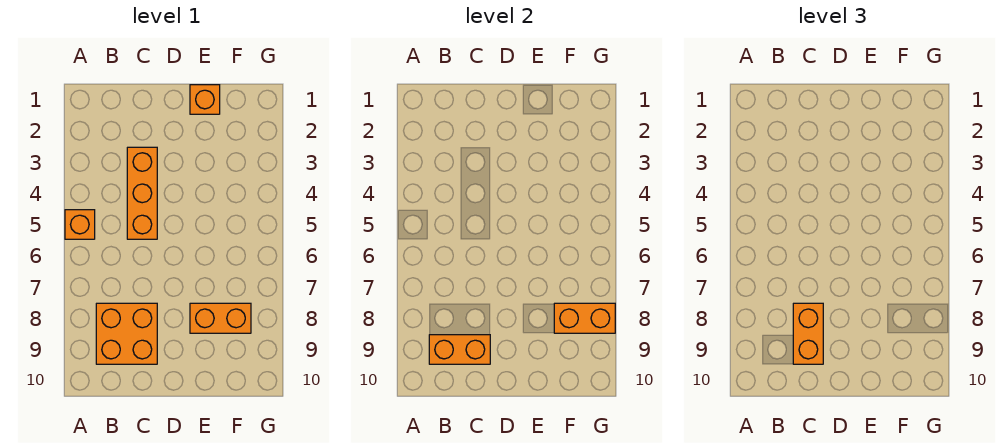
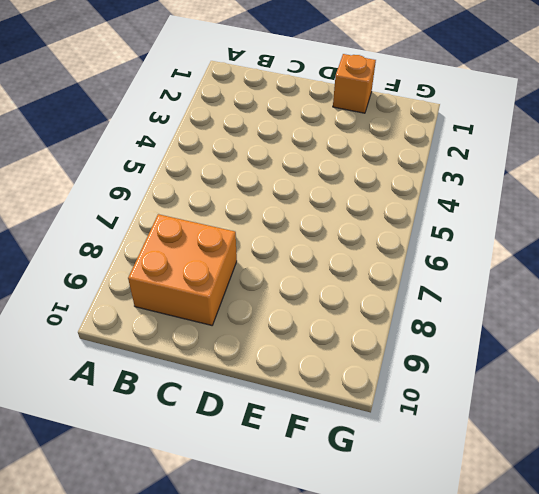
none -> orange 1x1 brick [65,210,95,239]
none -> orange 1x3 brick [127,147,157,239]

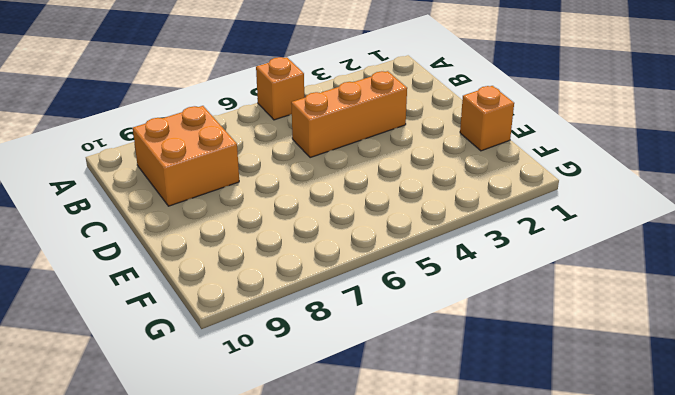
none -> orange 1x2 brick [190,303,251,333]
none -> orange 1x2 brick [429,335,490,364]

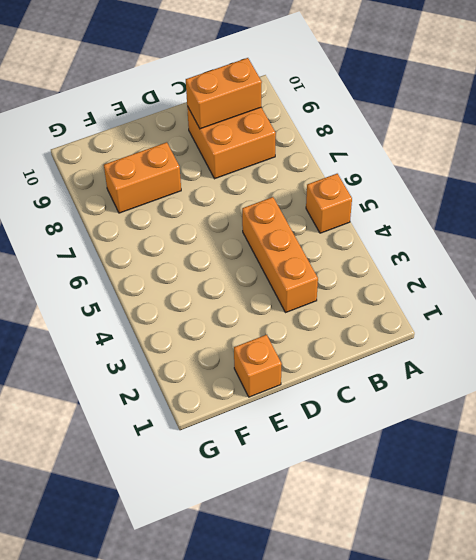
none -> orange 1x2 brick [554,303,615,333]
none -> orange 1x2 brick [793,303,823,364]

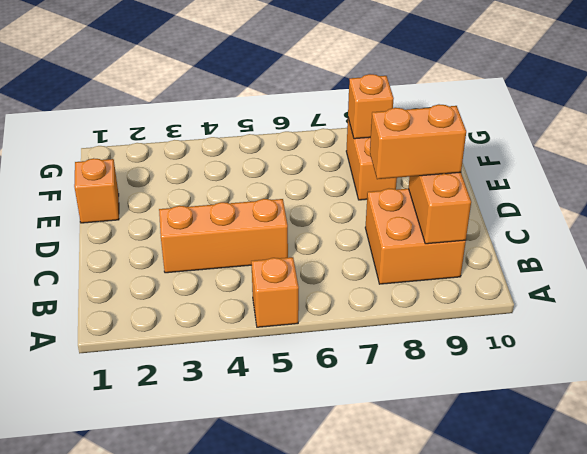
orange 1x1 brick [348,74,394,139] -> orange 1x2 brick [554,303,615,333]

